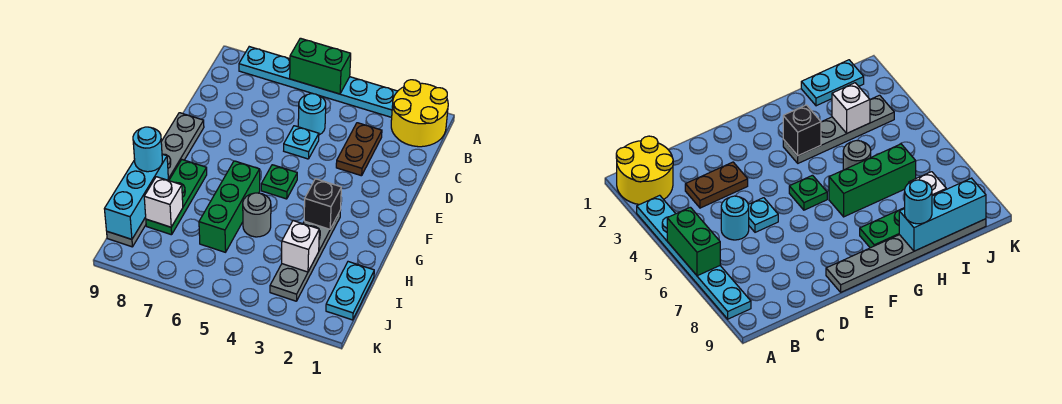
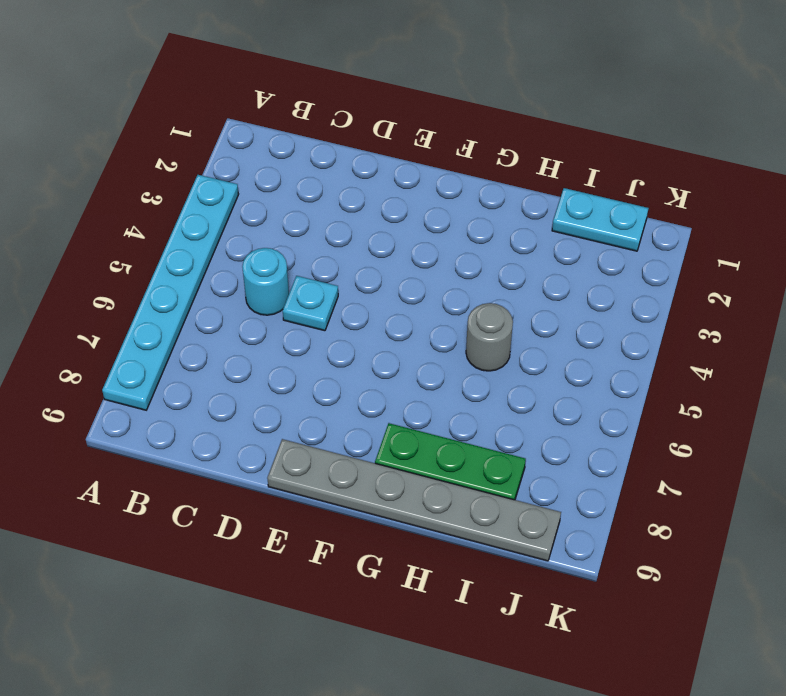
none -> yellow 2x2 round brick [391,80,448,147]
none -> brown 1x2 plate [336,123,382,176]
none -> green 1x1 plate [261,165,297,199]

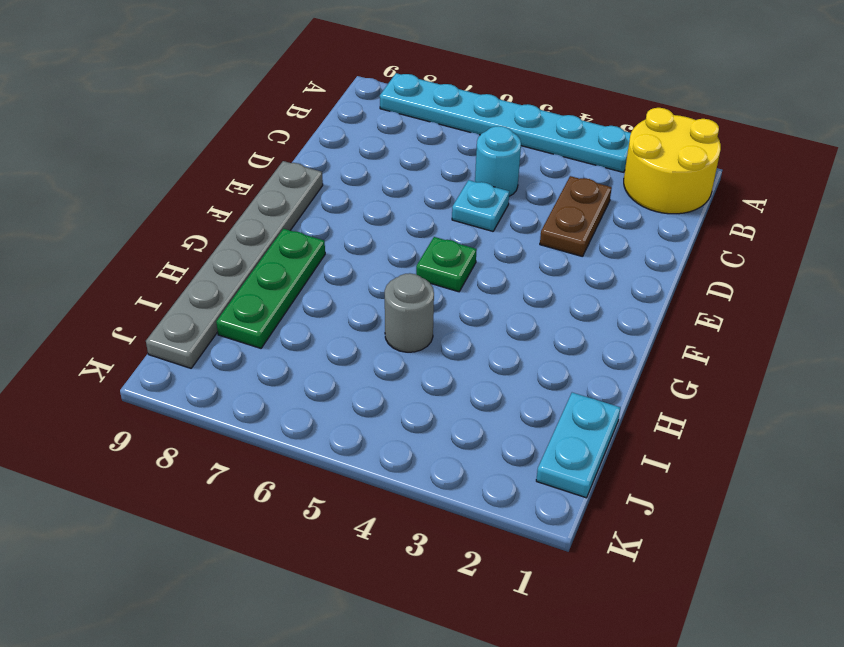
none -> grey 1x4 plate [270,212,340,301]
none -> green 1x3 brick [199,161,260,252]
none -> green 1x2 brick [290,38,351,94]

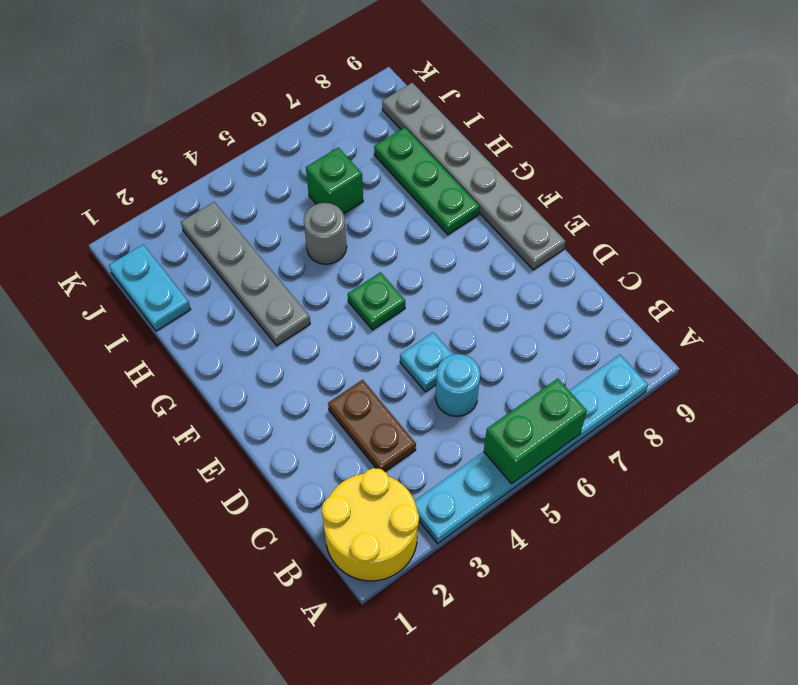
green 1x1 brick [306,147,363,214] -> green 1x3 brick [199,161,260,252]
none -> black 1x1 brick [304,179,341,229]
none -> cyan 1x3 brick [105,154,168,239]
none -> white 1x1 brick [282,221,319,272]

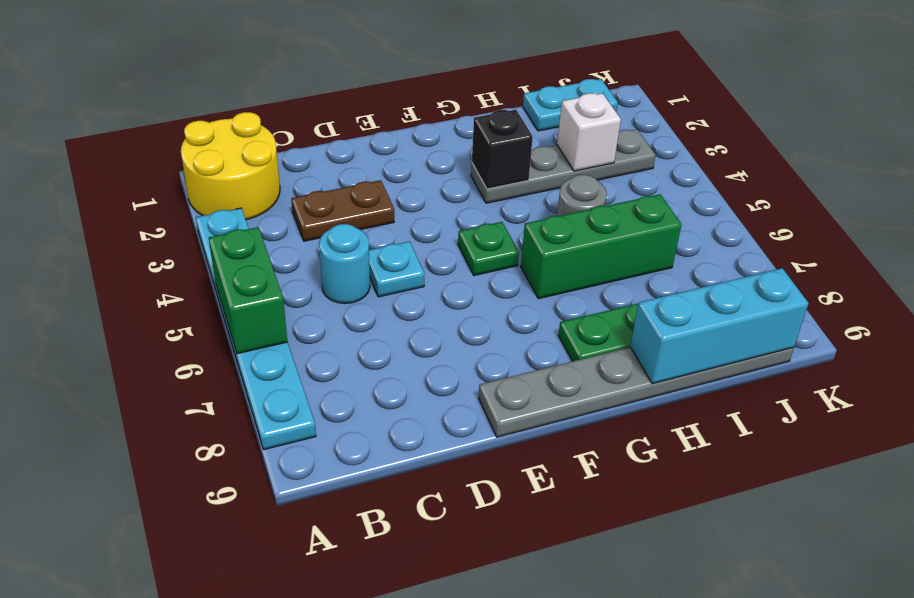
none -> white 1x1 brick [144,177,183,227]
none -> cyan 1x1 round brick [133,127,162,172]

